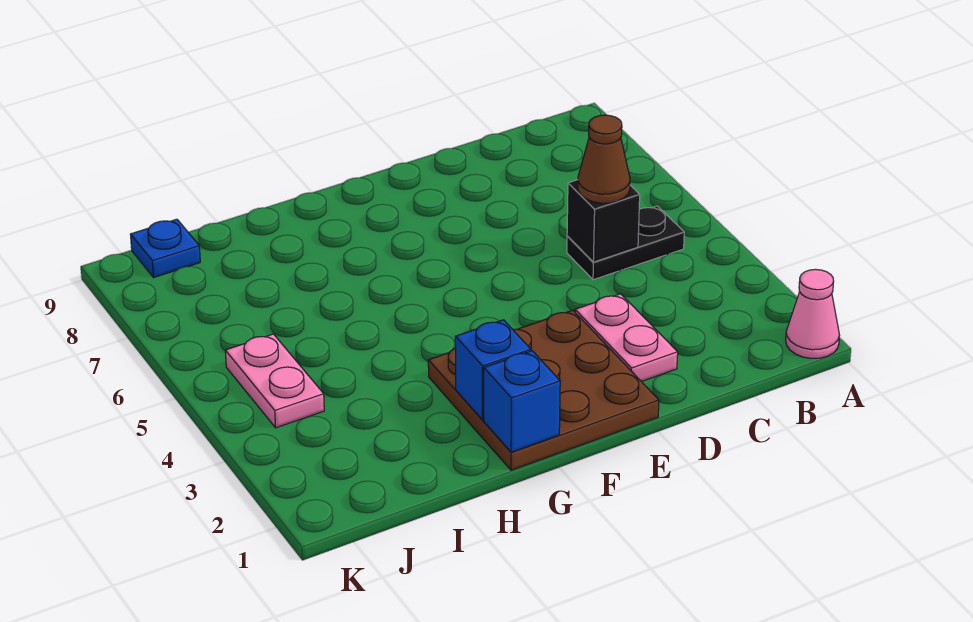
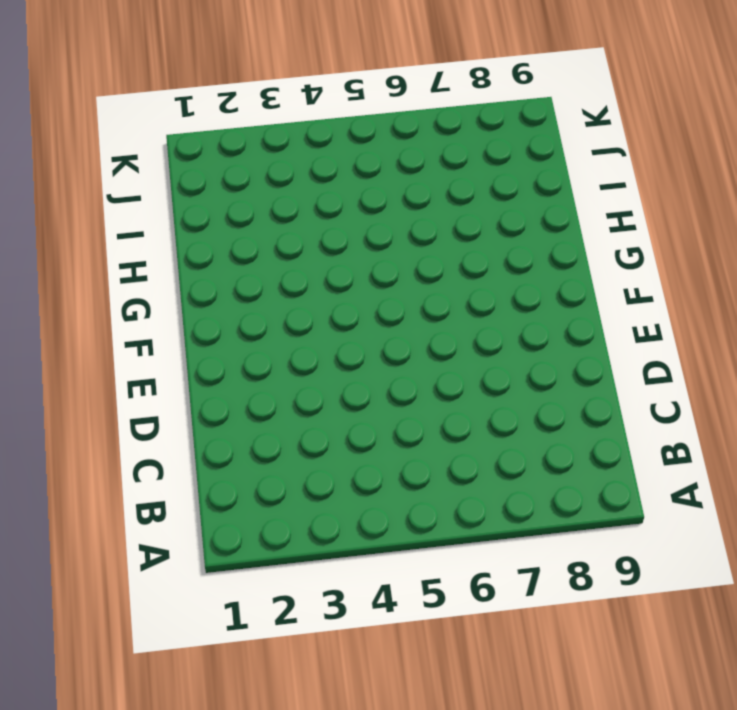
none -> pink 1x1 cone [786,269,840,358]
none -> black 1x2 plate [567,206,684,280]

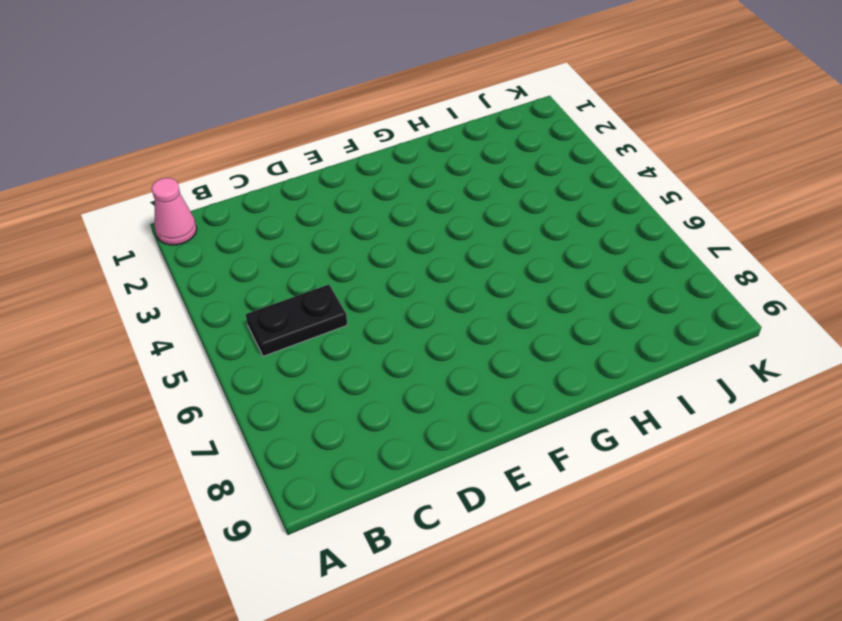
none -> pink 1x2 plate [575,294,678,382]
none -> brown 3x3 plate [428,310,659,470]

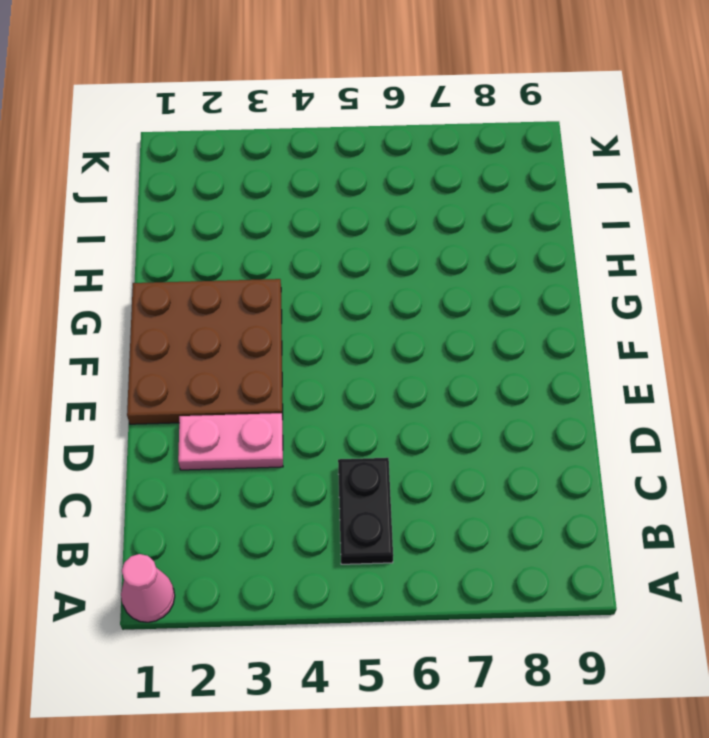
none -> pink 1x2 plate [225,334,324,428]
none -> blue 1x1 plate [130,219,200,278]

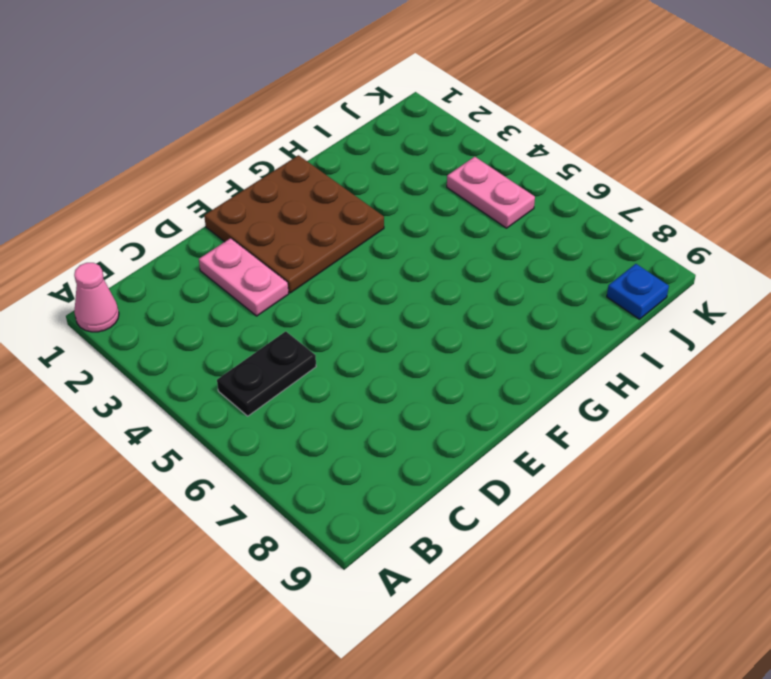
none -> black 1x1 brick [567,180,640,262]
none -> blue 1x1 brick [484,351,560,452]

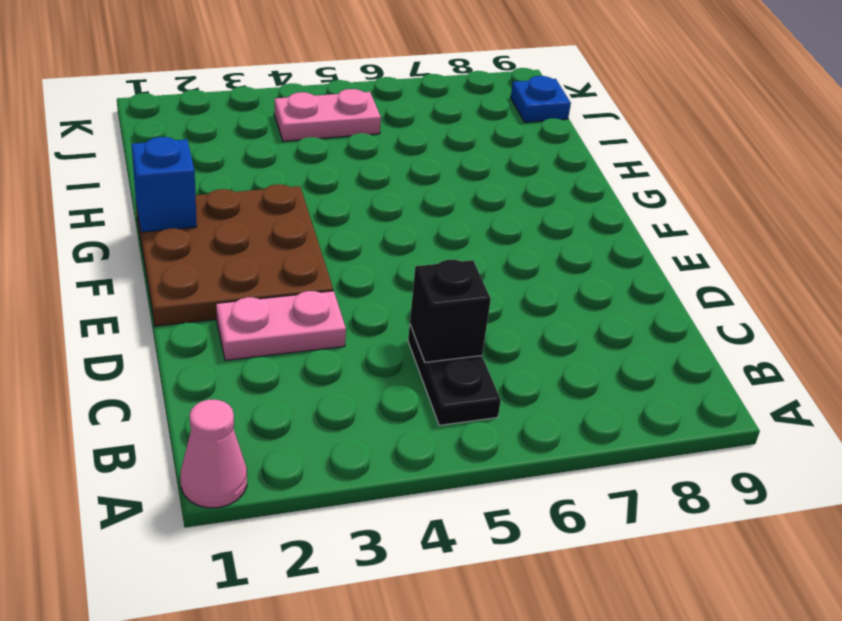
none -> blue 1x1 brick [455,320,531,420]
none -> brown 1x1 cone [578,115,630,203]

